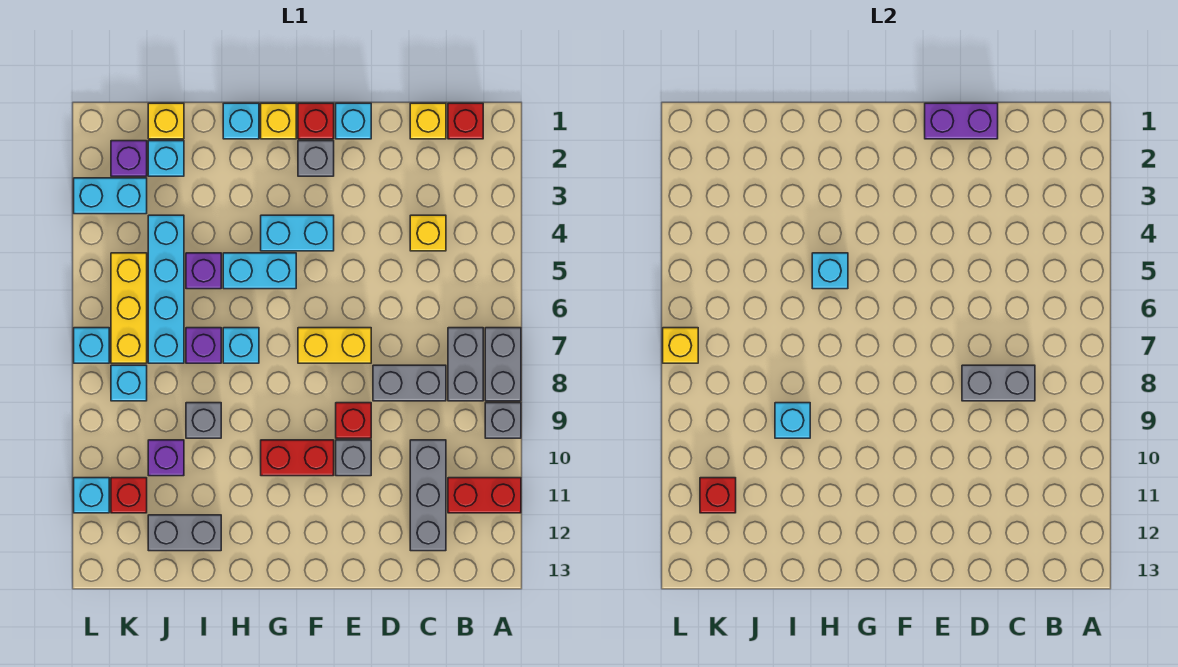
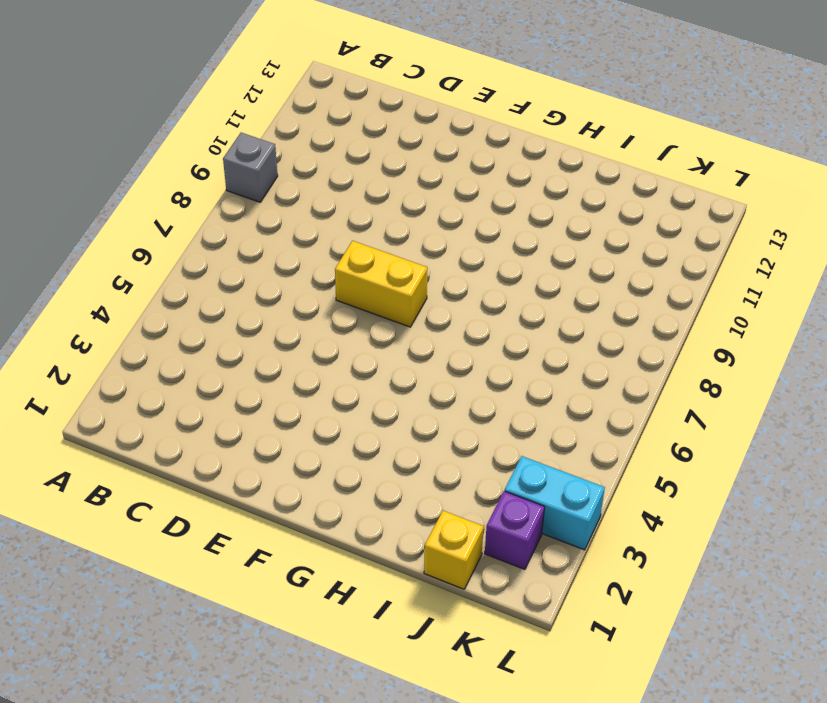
none -> grey 1x2 brick [485,328,521,401]
none -> red 1x2 brick [448,478,521,513]
none -> red 1x1 brick [448,103,483,139]
none -> grey 1x2 brick [448,328,483,401]

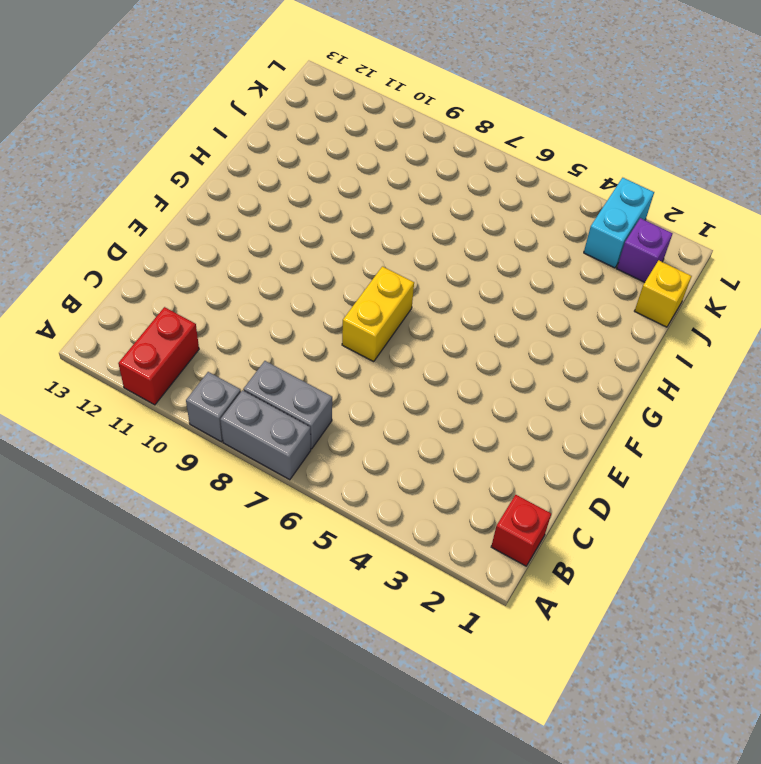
none -> yellow 1x1 brick [410,103,446,139]
none -> yellow 1x1 brick [410,215,446,251]
none -> grey 1x2 brick [373,365,446,401]
none -> grey 1x3 brick [410,440,446,551]

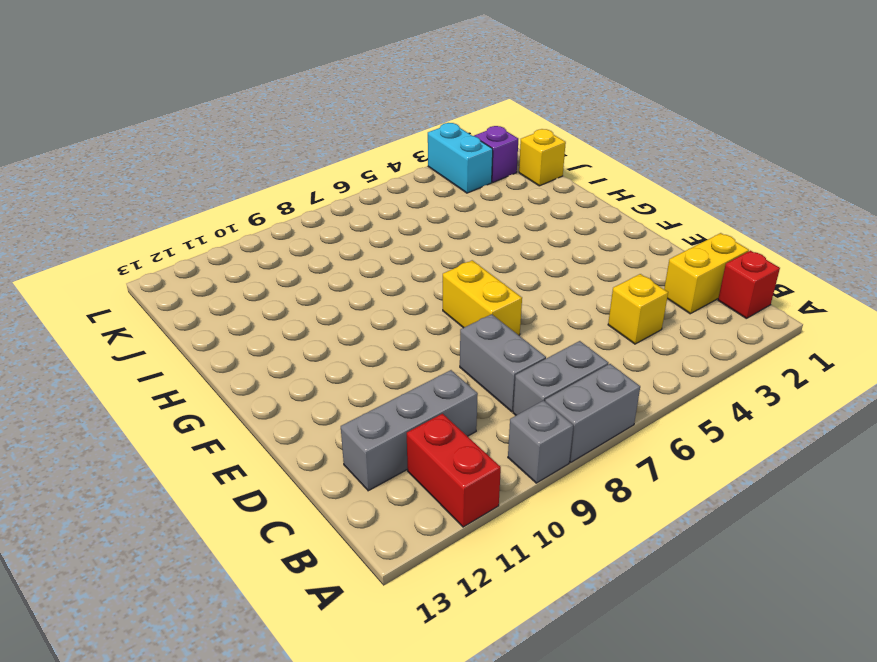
yellow 1x2 brick [664,233,749,314] -> yellow 1x1 brick [410,103,446,139]
none -> cyan 1x1 brick [336,103,371,139]
none -> red 1x1 brick [336,403,371,438]
none -> grey 1x1 brick [336,440,371,476]
none -> red 1x1 brick [298,103,334,139]

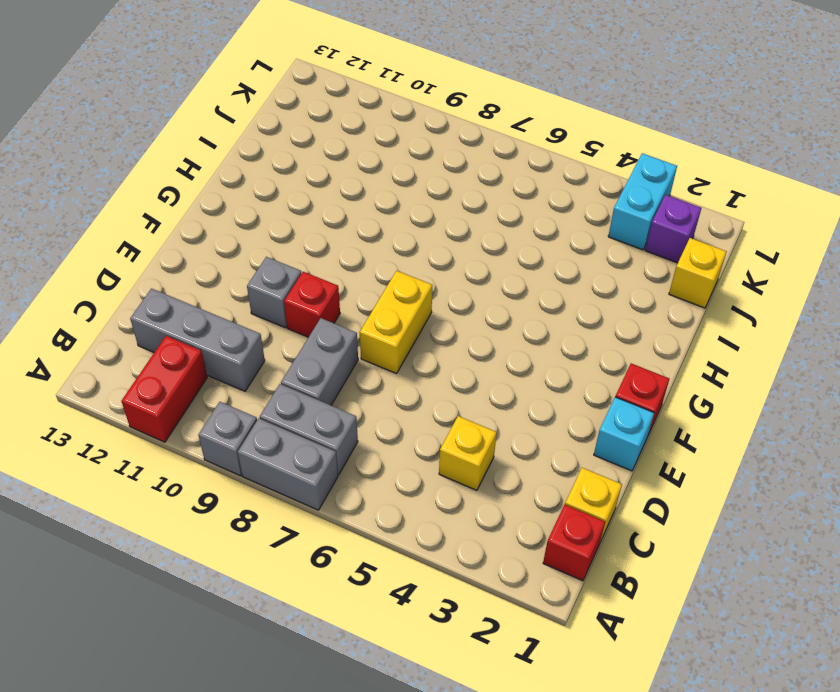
none -> grey 1x1 brick [298,141,334,176]
none -> cyan 1x2 brick [261,215,334,251]
none -> red 1x2 brick [261,440,334,476]
none -> yellow 1x1 brick [261,103,296,139]

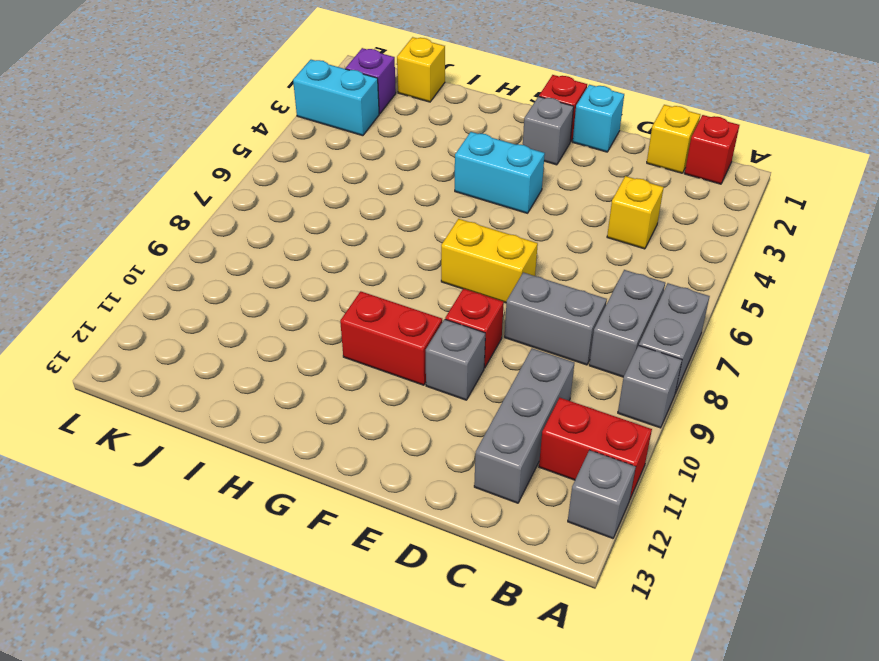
grey 1x1 brick [568,450,636,538] -> grey 1x1 brick moved to [186,403,221,438]
none -> yellow 1x1 brick [261,103,296,139]
none -> cyan 1x2 brick [223,253,296,289]
none -> cyan 1x1 brick [223,103,259,139]
none -> cyan 1x1 brick [223,328,259,363]

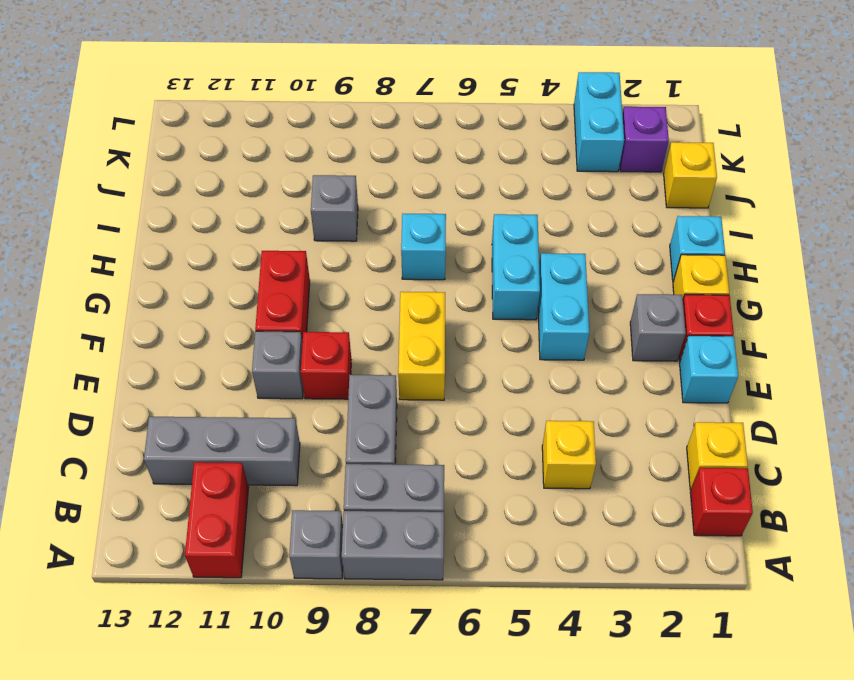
none -> purple 1x1 brick [186,253,221,289]
none -> purple 1x1 brick [186,328,221,363]
none -> grey 1x2 brick [148,515,221,551]
none -> cyan 1x1 brick [148,141,184,176]

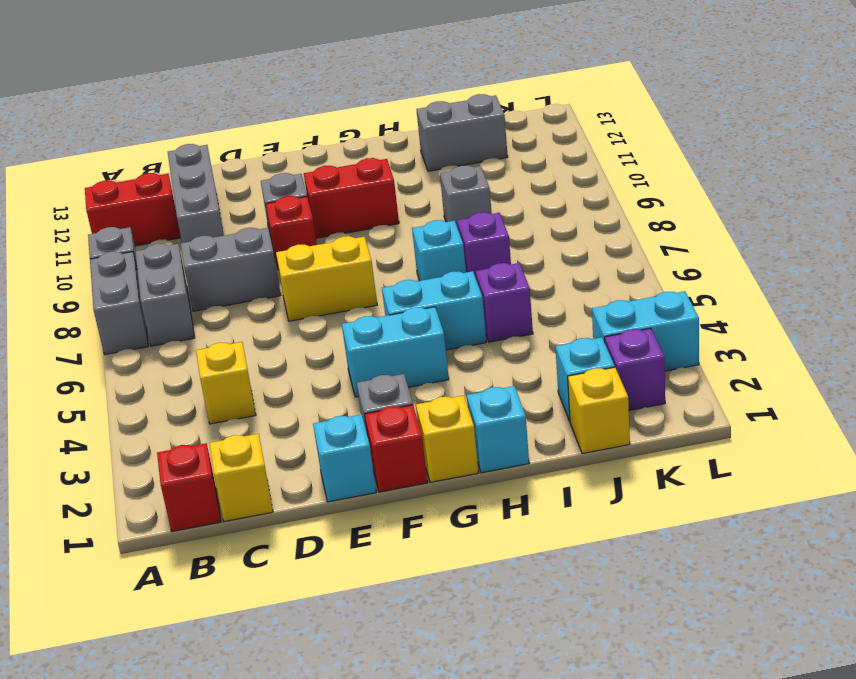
none -> cyan 1x4 brick [148,215,184,363]
none -> purple 1x1 brick [148,440,184,476]
none -> yellow 1x3 brick [111,253,147,363]
none -> cyan 1x1 brick [111,365,147,401]

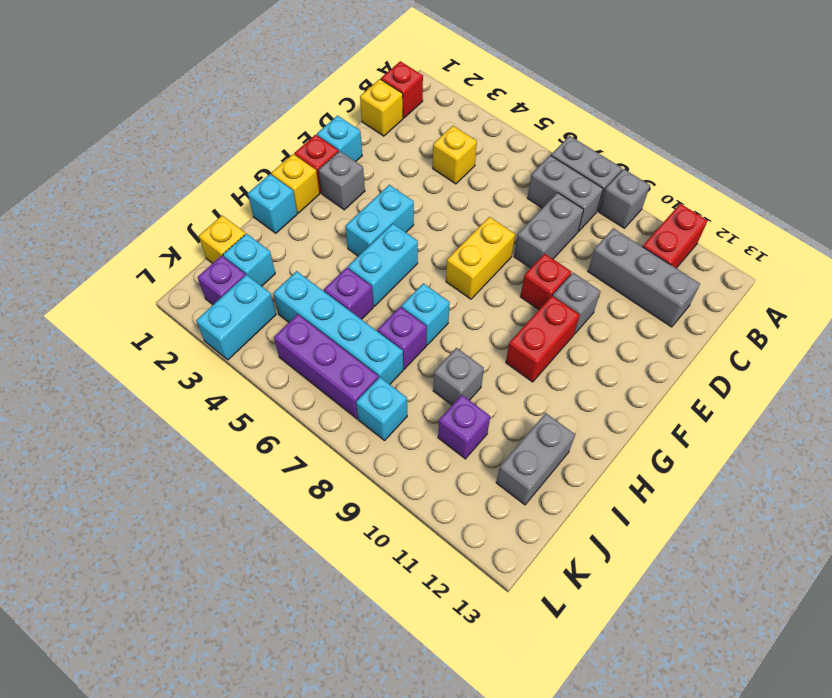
purple 1x3 brick [274,314,379,419] -> yellow 1x3 brick [111,253,147,363]
none -> red 1x1 brick [111,478,147,513]
none -> cyan 1x1 brick [74,328,109,363]
none -> cyan 1x1 brick [74,478,109,513]
none -> grey 1x2 brick [962,365,1035,401]

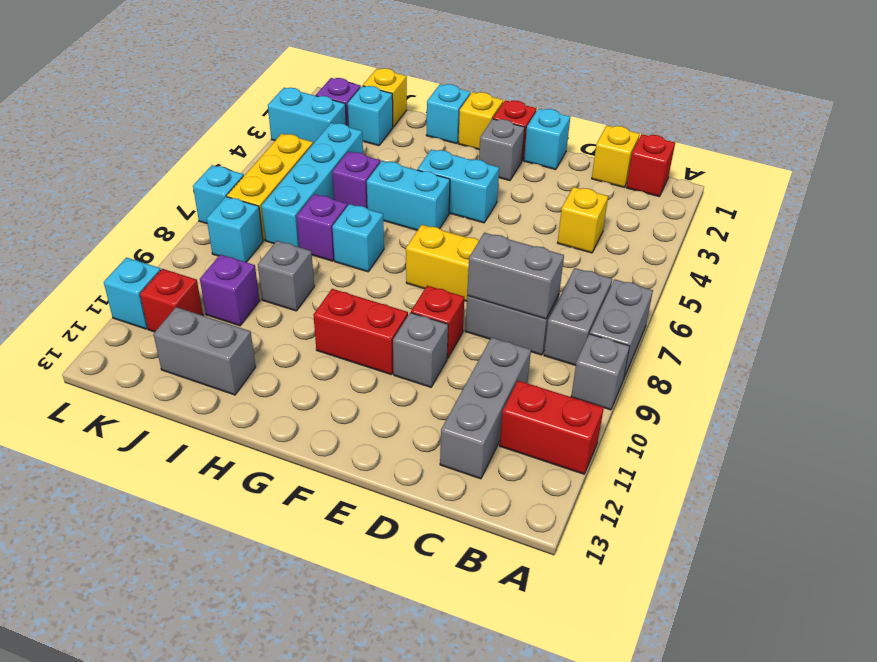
none -> purple 1x2 brick [925,103,998,139]
none -> cyan 1x1 brick [812,253,848,289]
none -> cyan 1x1 brick [775,403,810,438]
none -> red 1x1 brick [700,478,736,513]

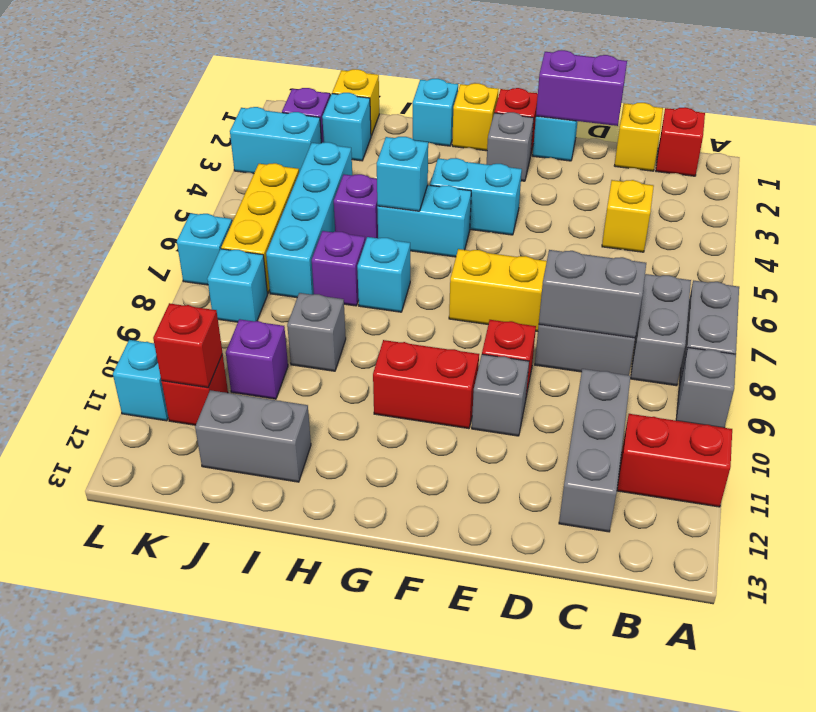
none -> cyan 1x1 brick [775,403,810,438]
none -> yellow 1x1 brick [663,328,698,363]

